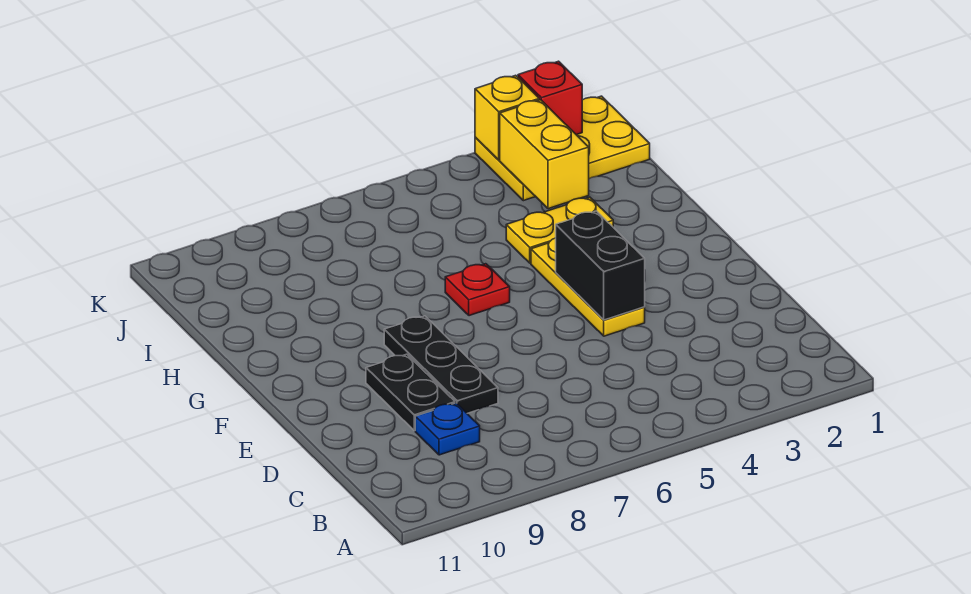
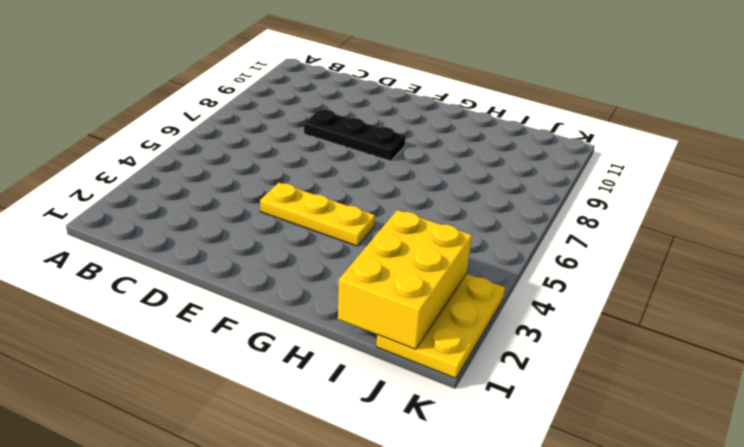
yellow 2x3 brick [338,210,472,349] -> yellow 1x2 brick [500,100,589,209]
none -> blue 1x1 plate [415,403,480,455]
none -> black 1x2 plate [366,354,455,431]

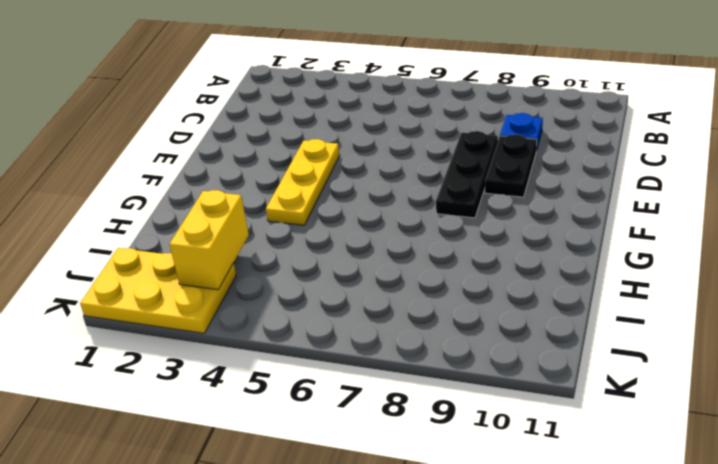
none -> red 1x1 plate [445,264,510,316]
none -> yellow 1x2 plate [506,197,613,263]

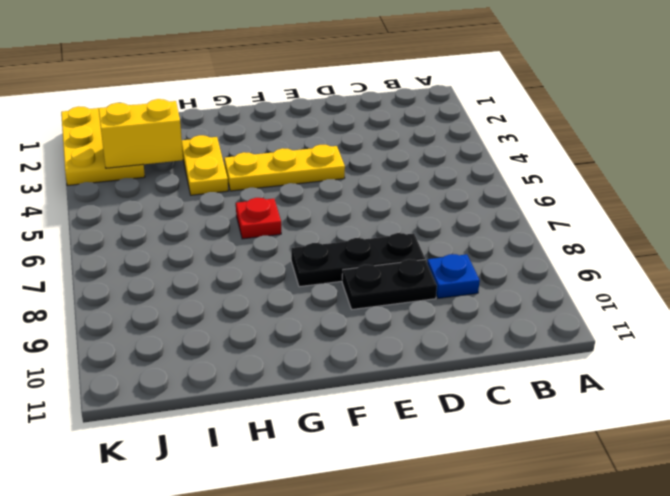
none -> black 1x2 brick [556,211,645,320]
none -> red 1x1 brick [518,61,582,135]

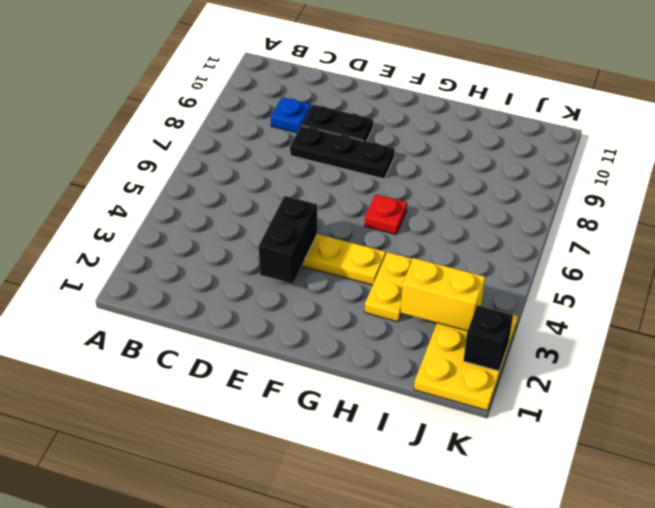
black 1x2 brick [259,196,317,284] -> black 1x2 brick turned to [556,211,645,320]
black 1x1 brick [463,305,513,371] -> red 1x1 brick [518,61,582,135]
none -> yellow 1x1 brick [475,75,539,160]

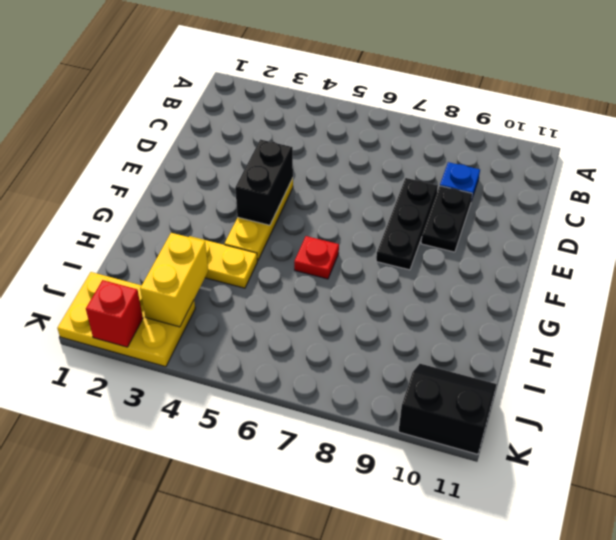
black 2x2 slope [399,364,497,454] -> none
none -> yellow 1x1 brick [475,75,539,160]

